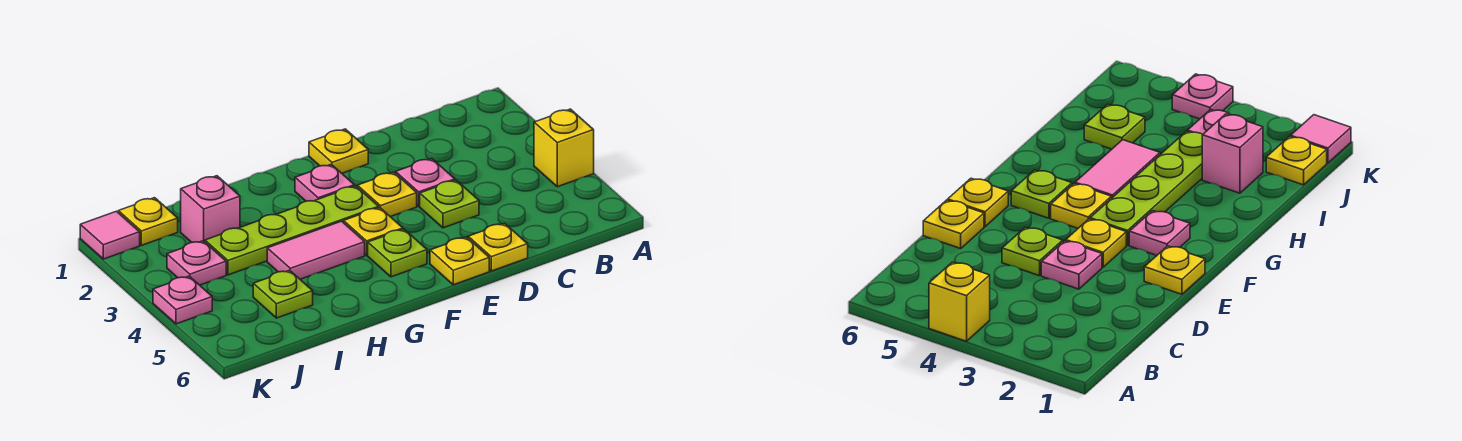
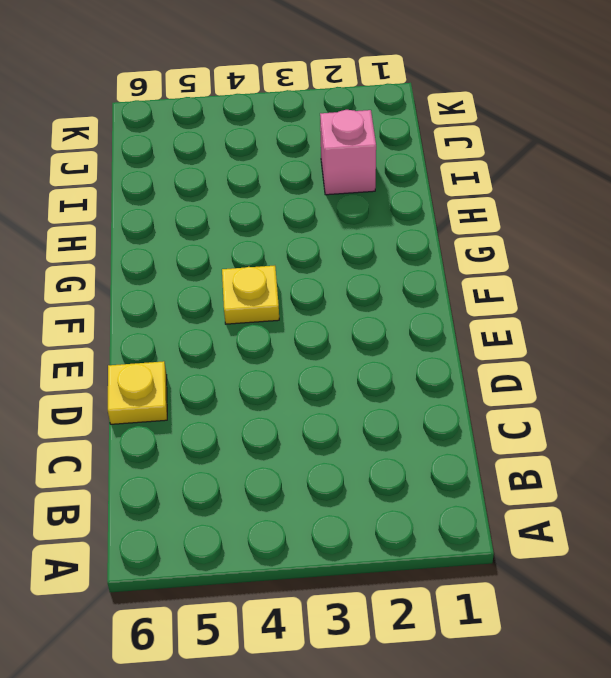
none -> yellow 1x1 brick [534,109,594,187]
none -> pink 1x1 plate [396,159,455,206]
none -> lime 1x1 plate [420,180,479,228]

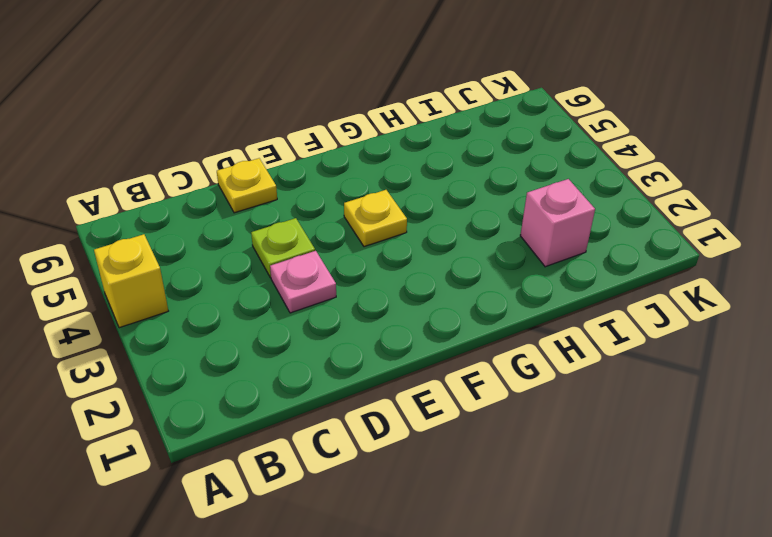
none -> yellow 1x1 plate [309,129,368,173]
none -> yellow 1x1 plate [357,172,417,217]
none -> yellow 1x1 plate [430,237,489,285]

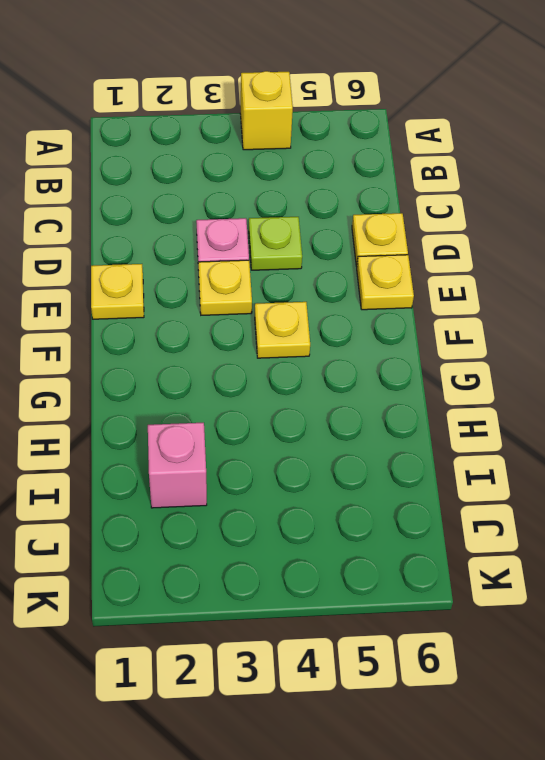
none -> pink 1x1 plate [295,164,354,201]
none -> lime 1x4 plate [205,186,379,275]
none -> lime 1x1 plate [368,229,427,277]

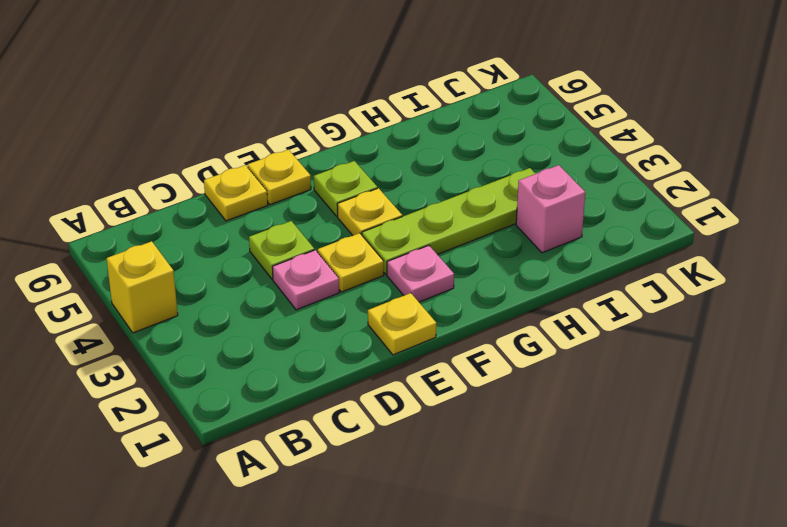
none -> pink 1x2 tile [267,221,365,279]
none -> lime 1x1 plate [253,270,313,318]
none -> yellow 1x1 plate [118,198,178,245]

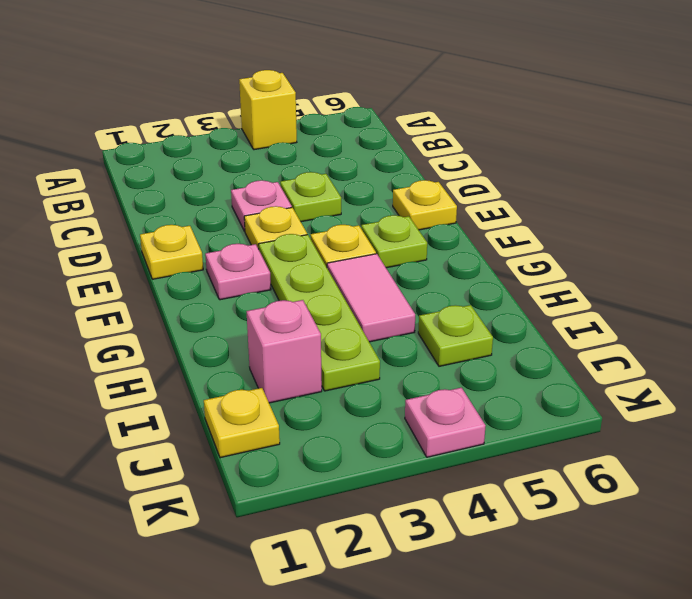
none -> yellow 1x1 plate [468,223,528,271]
none -> pink 1x1 plate [167,241,226,285]
none -> pink 1x1 tile [80,211,140,259]

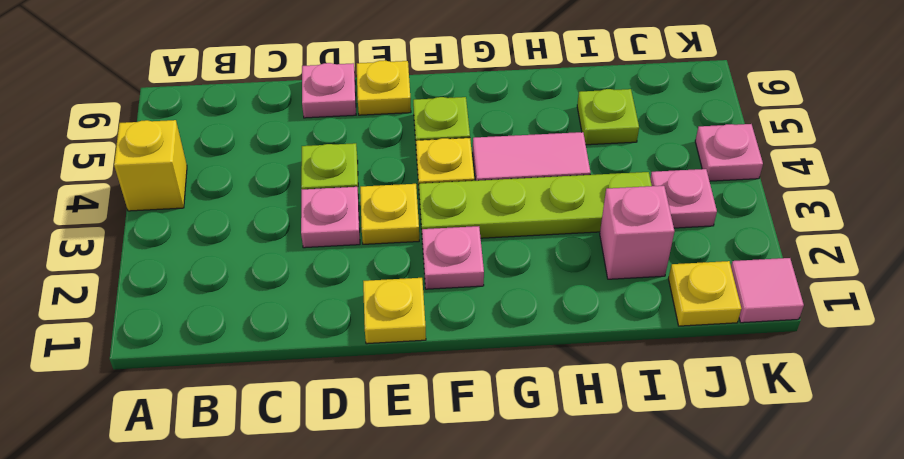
pink 1x1 plate [302,63,356,118] -> yellow 1x1 plate [468,223,528,271]

